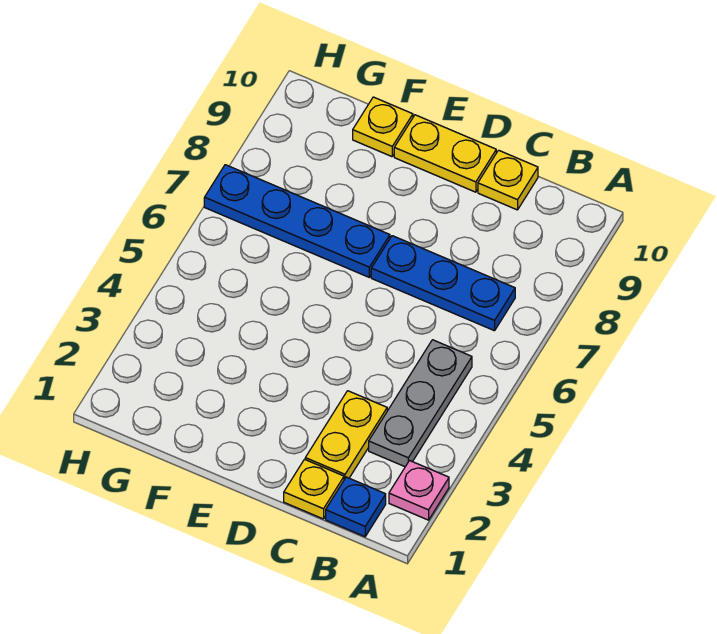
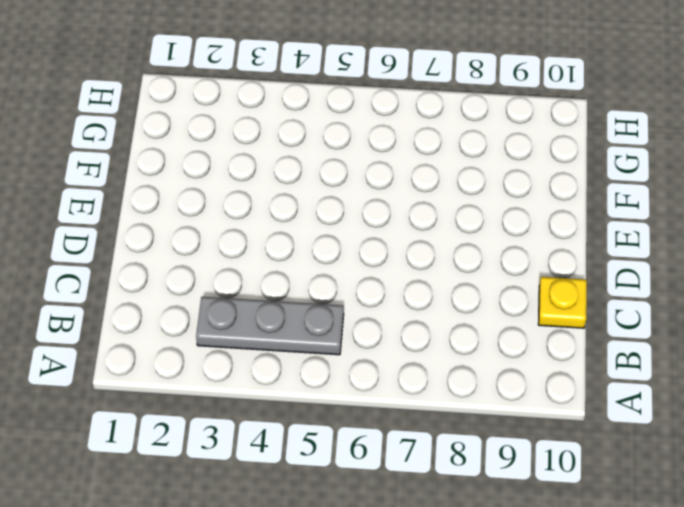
none -> pink 1x1 plate [389,461,449,520]
none -> blue 1x1 plate [326,477,386,537]

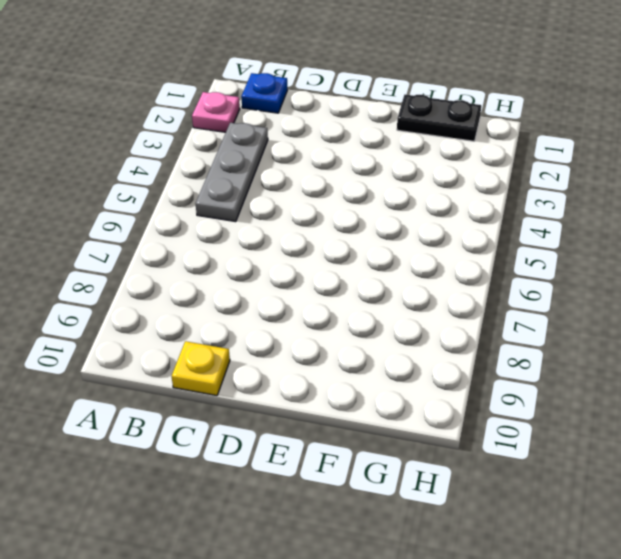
black 1x2 plate [397,95,481,141] -> none
none -> blue 1x3 plate [371,236,515,331]
none -> yellow 1x1 plate [284,459,344,519]

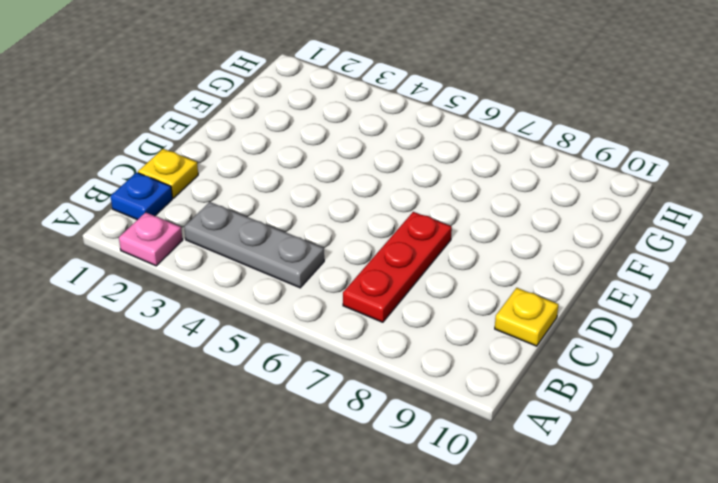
red 1x3 plate [343,212,452,322] -> blue 1x3 plate [371,236,515,331]
none -> yellow 1x2 plate [305,391,387,480]
none -> yellow 1x2 plate [394,115,496,192]

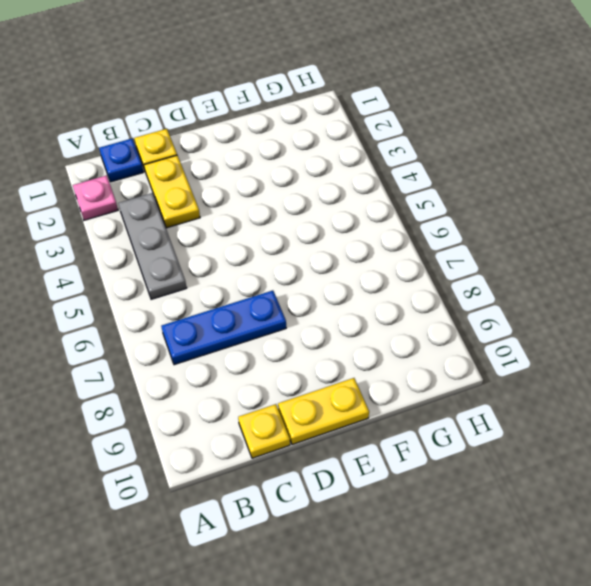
none -> blue 1x4 plate [204,165,390,277]
none -> yellow 1x1 plate [353,97,413,157]

